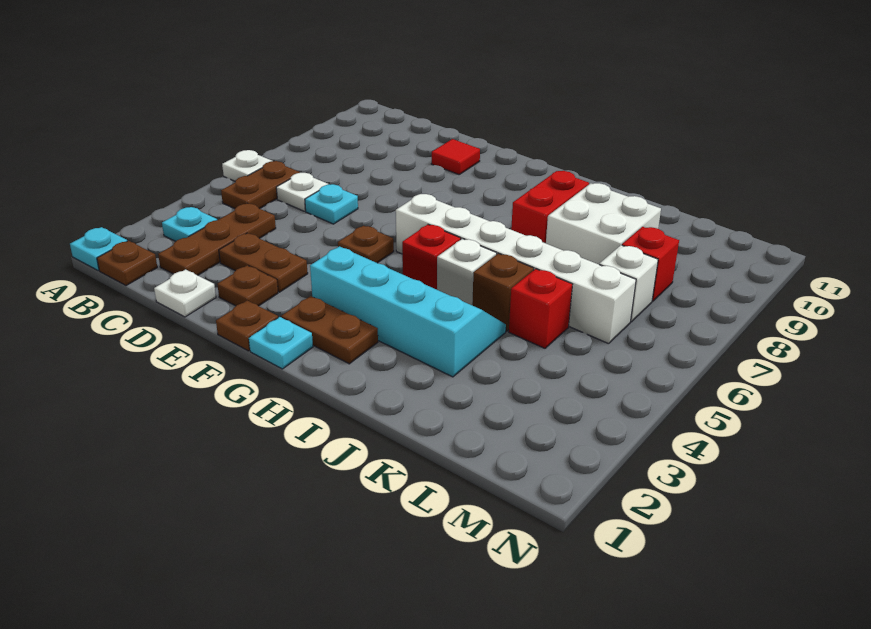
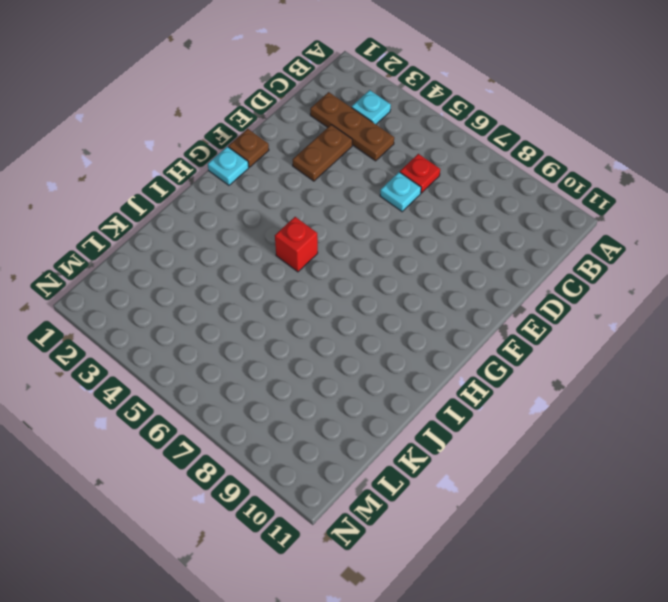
red 1x1 plate [400,154,440,193] -> white 1x1 plate [276,173,328,211]
none -> cyan 1x1 plate [70,227,127,271]
none -> white 1x1 plate [222,150,272,181]
none -> brown 1x1 plate [97,241,157,286]

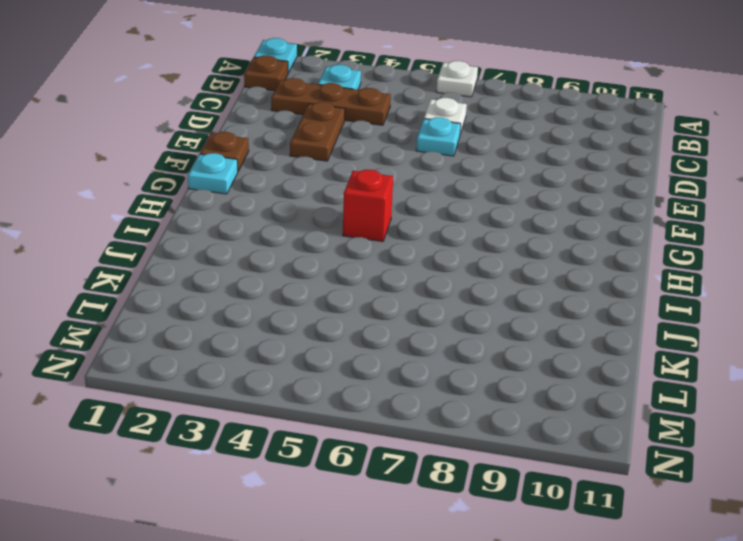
none -> brown 1x2 plate [221,161,300,209]
none -> white 1x1 plate [154,269,216,317]
none -> brown 1x1 plate [217,265,278,306]

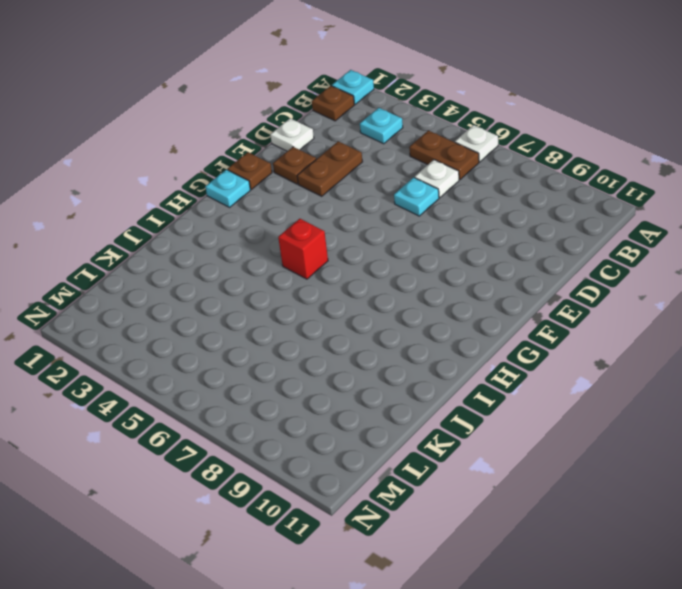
none -> brown 1x3 plate [158,203,276,275]
none -> red 1x1 tile [431,139,480,174]
none -> brown 1x1 plate [338,226,394,263]

